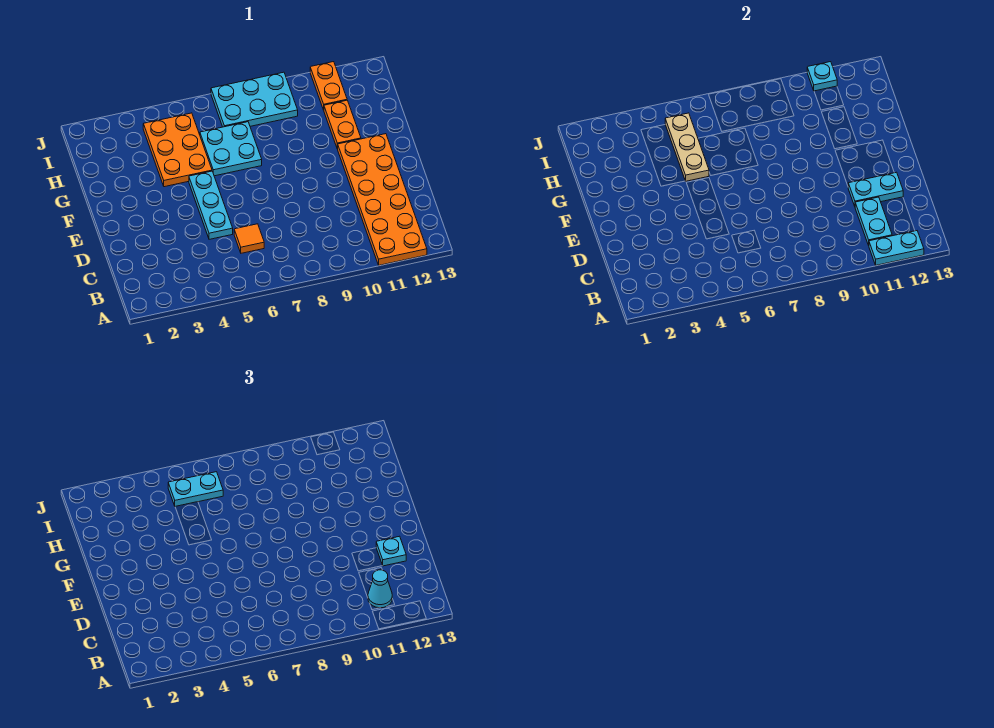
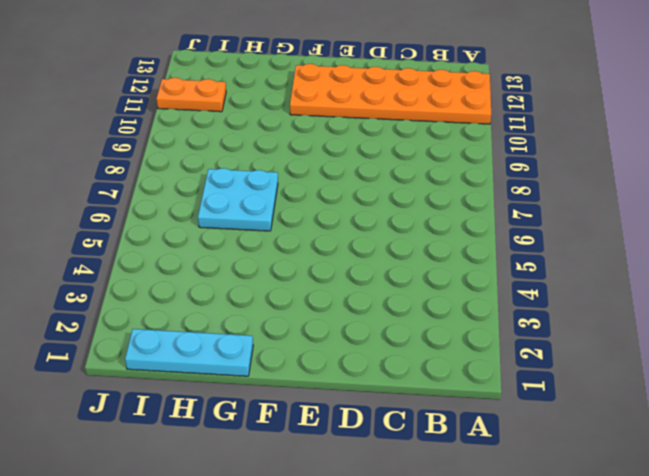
cyan 1x3 plate [125,329,253,376] -> cyan 1x3 plate moved to [189,171,233,239]
none -> orange 1x1 tile [234,224,264,253]
none -> orange 2x3 plate [143,113,212,187]
none -> orange 1x2 plate [324,100,361,149]

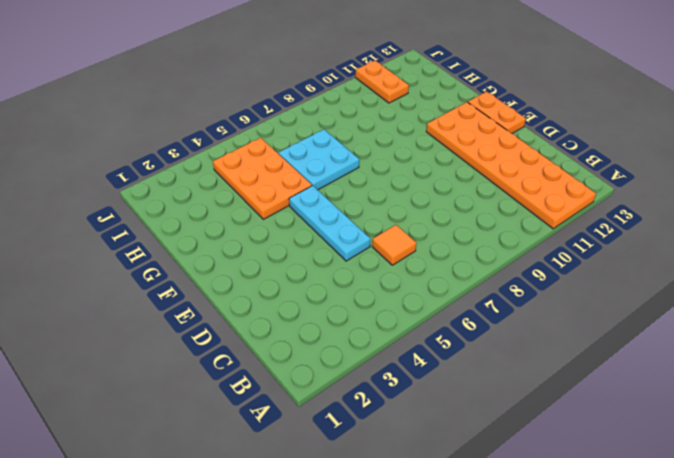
orange 1x2 plate [468,91,526,133] -> orange 1x2 plate moved to [324,100,361,149]
none -> cyan 2x3 plate [211,72,298,127]
none -> cyan 1x2 plate [869,231,924,265]
none -> cyan 1x2 plate [855,197,892,245]

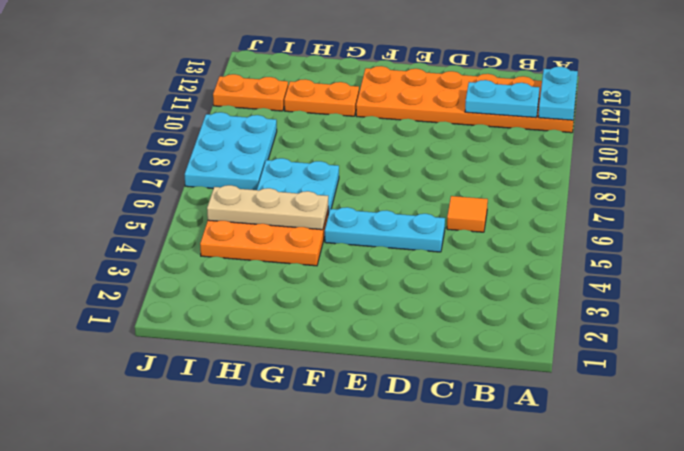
none -> cyan 1x2 plate [848,172,903,206]
none -> cyan 1x1 plate [807,62,837,91]
none -> cyan 1x1 cone [368,570,392,608]

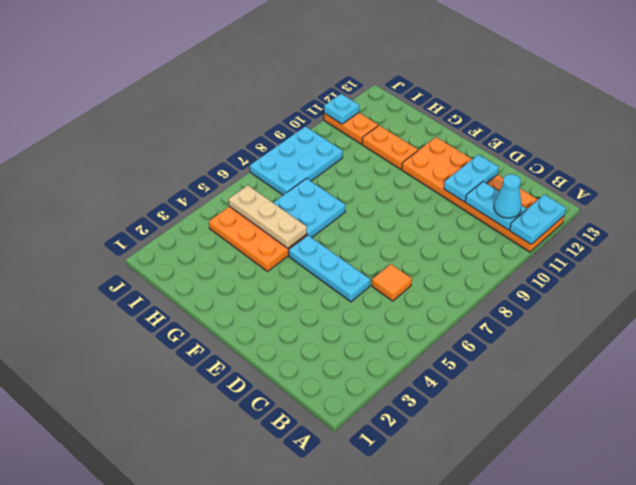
none -> cyan 1x1 plate [376,536,406,566]
none -> cyan 1x2 plate [168,472,223,506]

